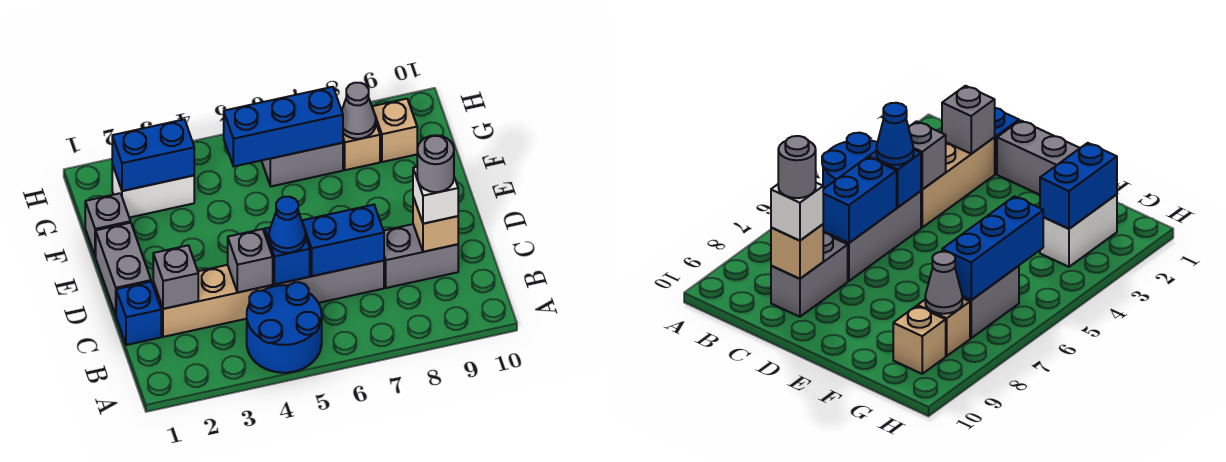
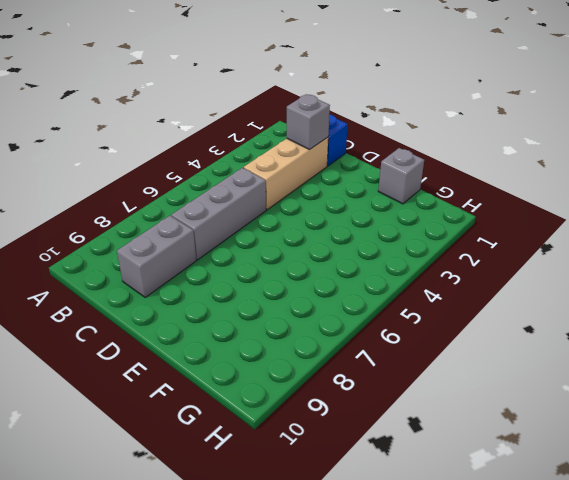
none -> blue 2x2 round brick [247,282,322,373]
none -> grey 1x2 brick [96,223,151,315]
none -> white 1x2 brick [112,164,194,218]

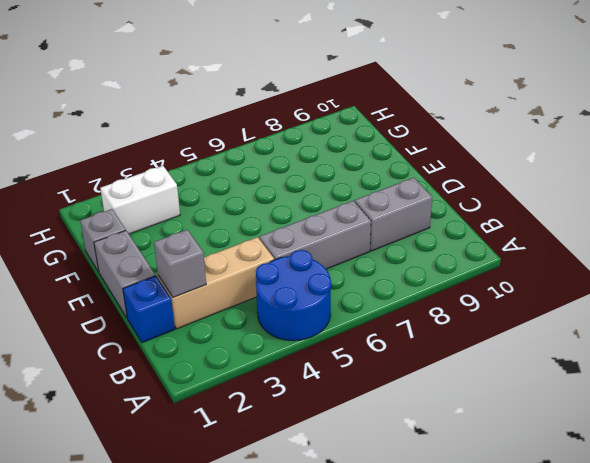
none -> grey 1x2 brick [261,143,343,186]
none -> tan 1x1 brick [343,124,380,170]
none -> tan 1x1 brick [372,99,417,162]

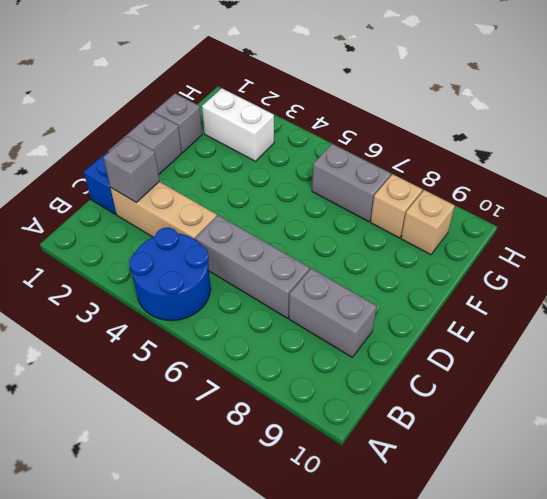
none -> grey 1x1 brick [228,229,273,292]
none -> blue 1x1 brick [265,227,310,284]
none -> blue 1x2 brick [302,205,384,276]

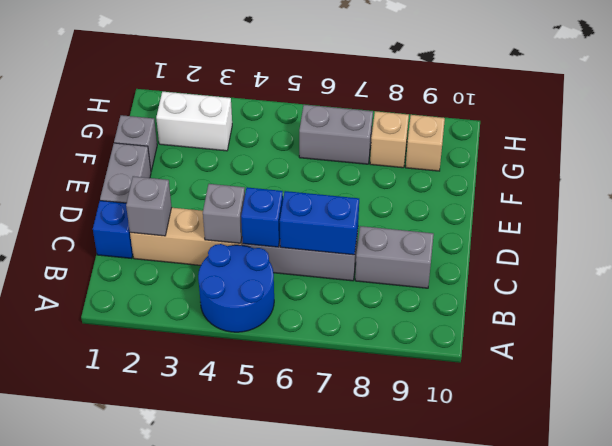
none -> tan 1x1 brick [413,197,458,252]
none -> blue 1x2 brick [112,119,194,191]
none -> blue 1x3 brick [224,87,343,166]

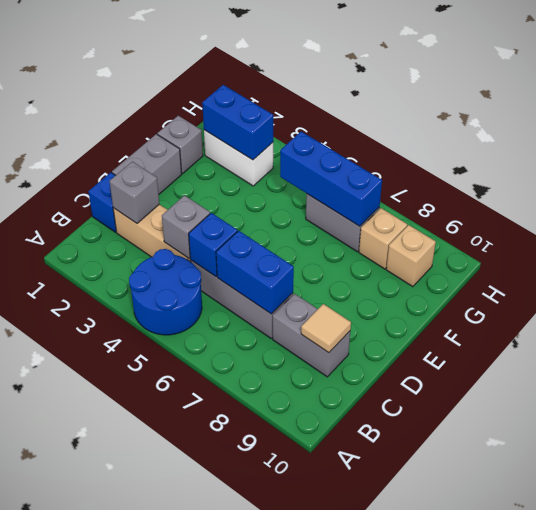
tan 1x1 tile [301,304,351,353] -> tan 1x1 brick [413,197,458,252]
none -> grey 1x1 cone [342,83,376,139]
none -> blue 1x1 cone [269,197,306,253]
none -> white 1x1 brick [413,167,458,224]

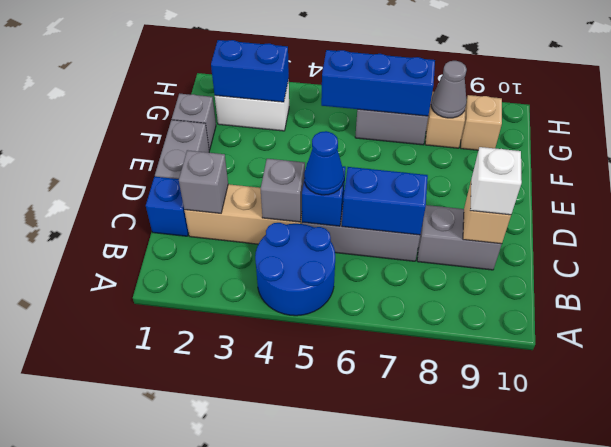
none -> grey 1x1 round brick [417,135,454,192]

